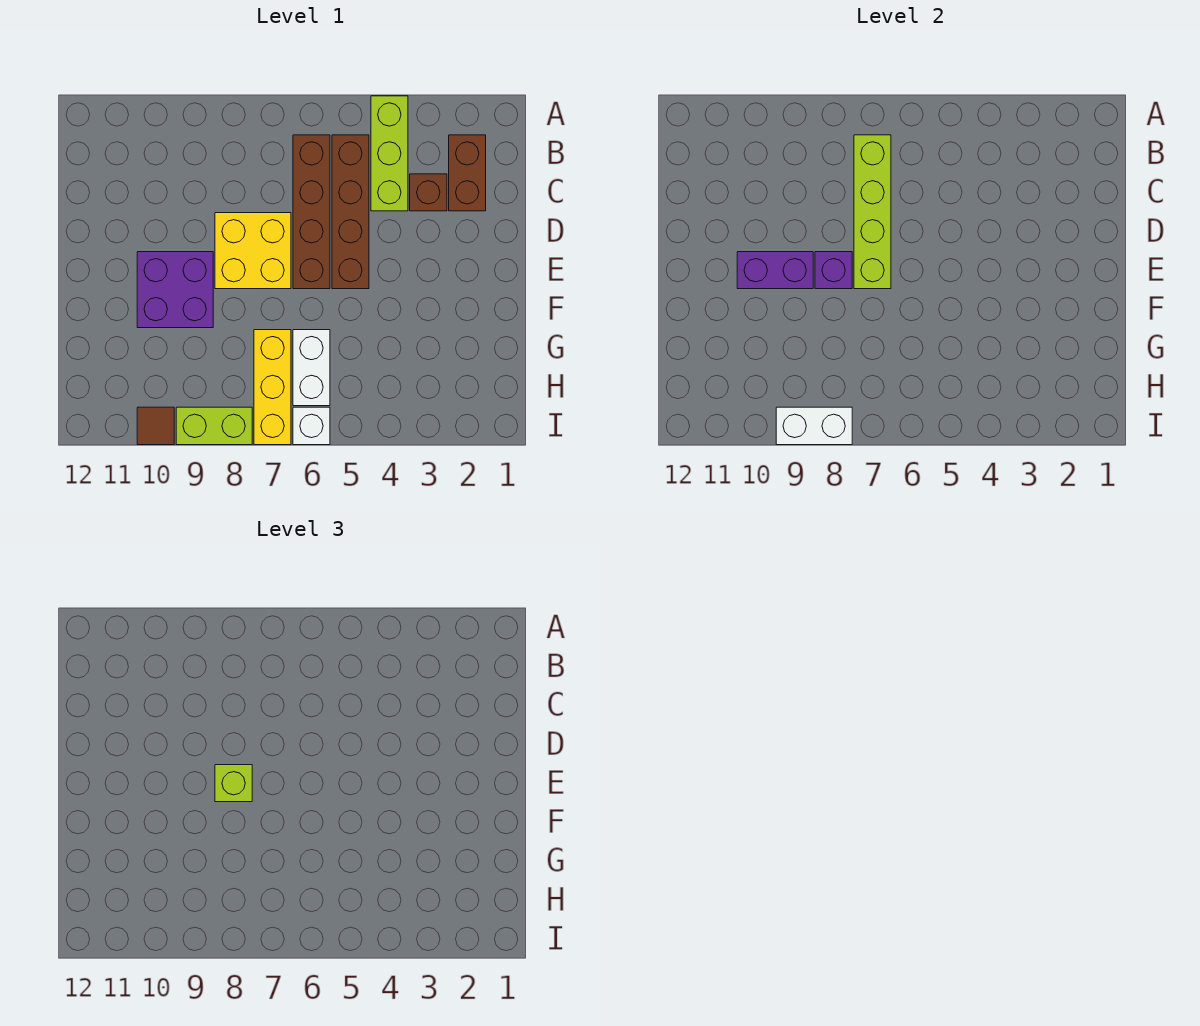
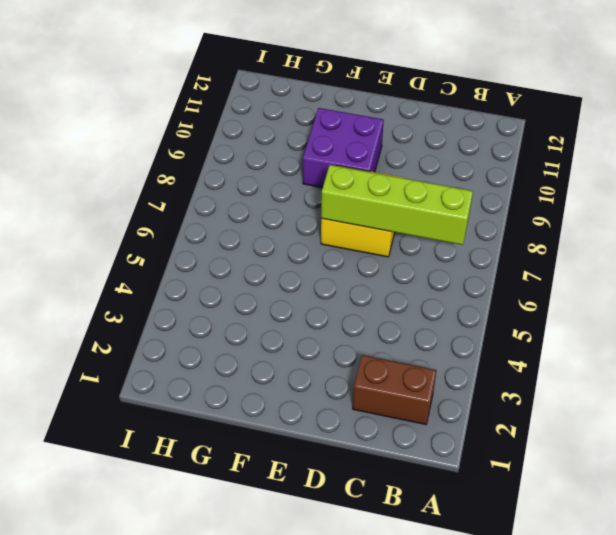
none -> lime 1x3 brick [371,96,408,211]
none -> brown 1x4 brick [332,135,369,289]
none -> brown 1x4 brick [293,135,330,289]

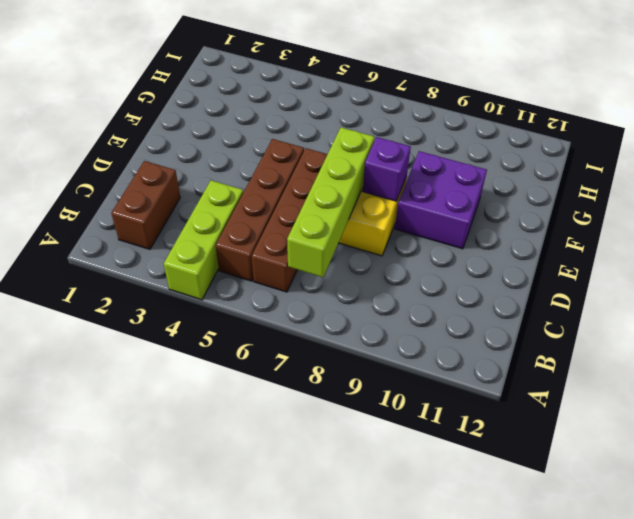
none -> brown 1x1 brick [410,174,447,211]
none -> white 1x2 brick [293,330,330,406]
none -> yellow 1x3 brick [254,330,291,445]

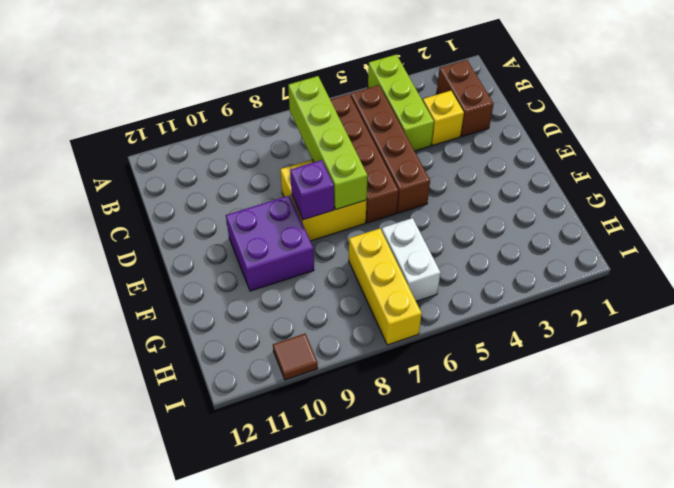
yellow 1x1 brick [423,91,464,145] -> brown 1x1 brick [410,174,447,211]
none -> white 1x1 brick [293,407,330,445]
none -> lime 1x2 brick [176,407,252,445]
none -> purple 1x2 brick [737,252,813,289]

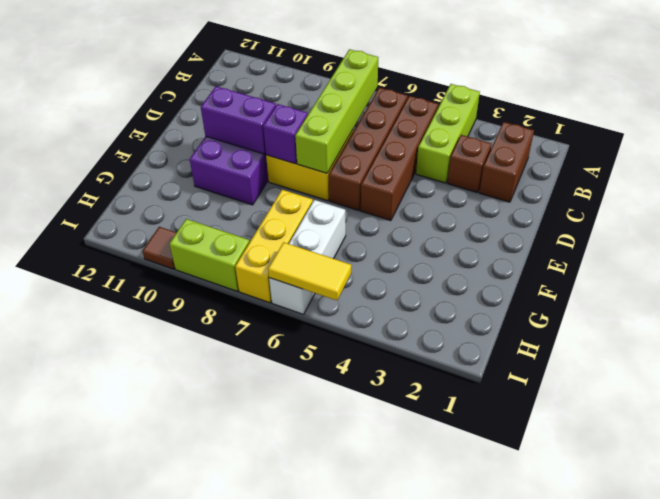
yellow 1x2 tile [268,242,351,300] -> none
none -> white 1x2 brick [776,407,852,445]
none -> lime 1x1 brick [215,765,252,802]

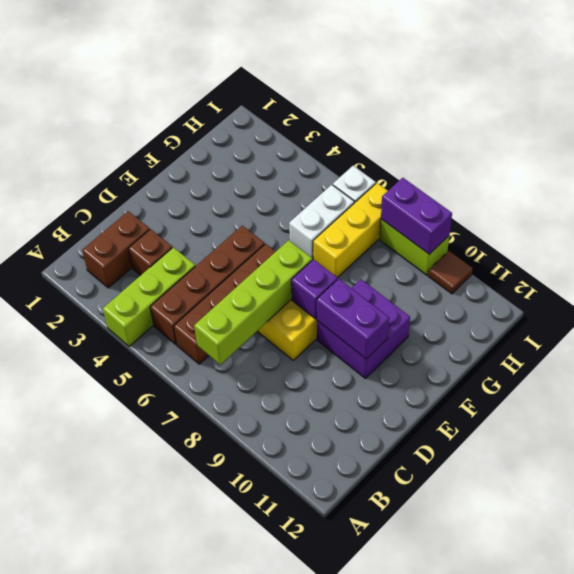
purple 1x2 brick [381,178,452,254] -> white 1x2 brick [776,407,852,445]
none -> lime 1x1 brick [215,765,252,802]

